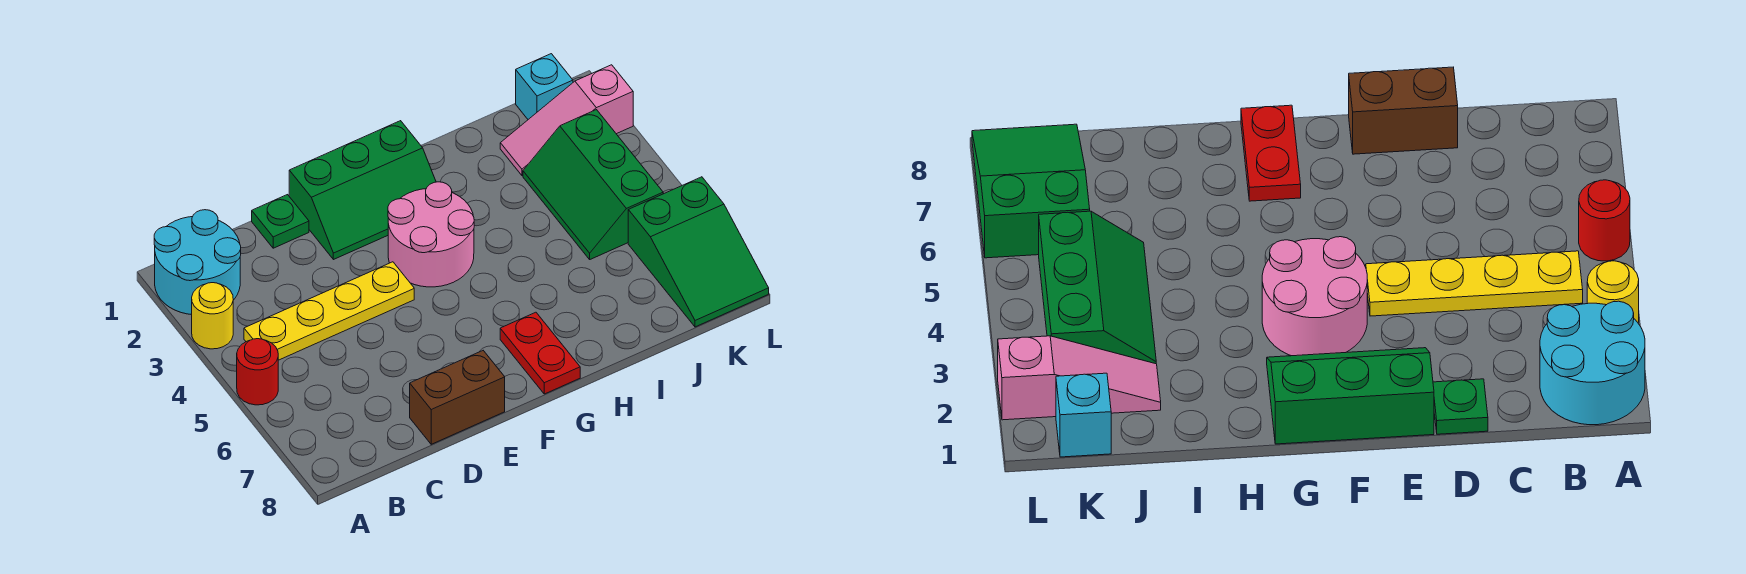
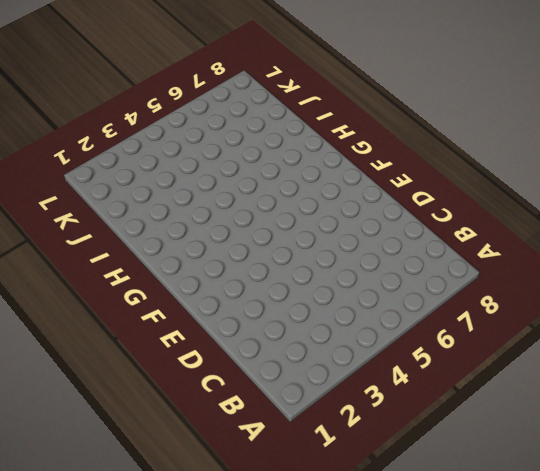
none -> cyan 2x2 round brick [154,210,241,315]
none -> yellow 1x1 round brick [192,283,233,349]
none -> red 1x1 round brick [237,339,278,405]

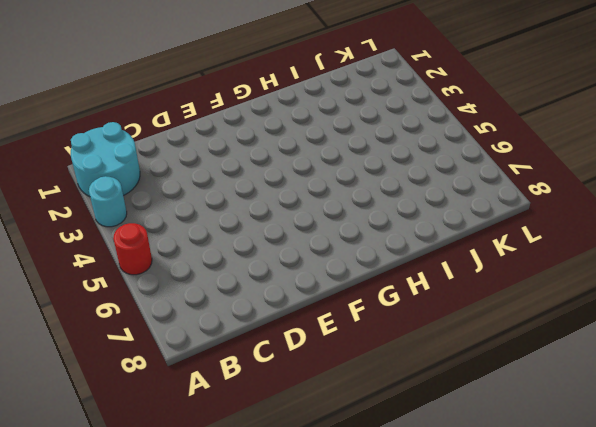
cyan 1x1 round brick [89,176,127,227] -> yellow 1x1 round brick [192,283,233,349]
none -> yellow 1x4 plate [244,262,414,360]
none -> green 1x1 plate [252,195,309,248]
none -> brown 1x2 brick [410,351,505,444]

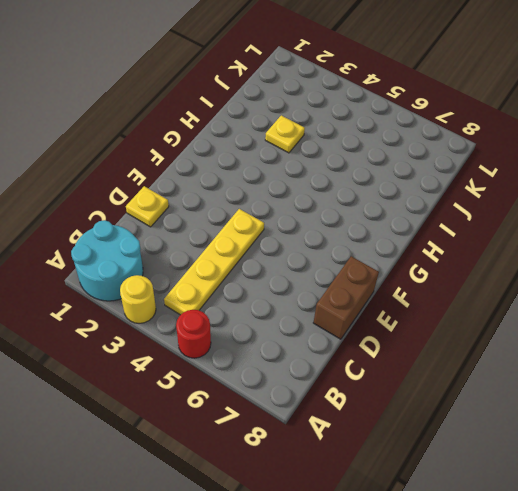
yellow 1x1 plate [126,186,169,227] -> green 1x1 plate [252,195,309,248]
yellow 1x1 plate [265,115,305,153] -> none
none -> green 2x3 slope [289,121,436,260]
none -> pink 2x2 round brick [388,182,474,287]
none -> red 1x2 plate [500,312,580,394]

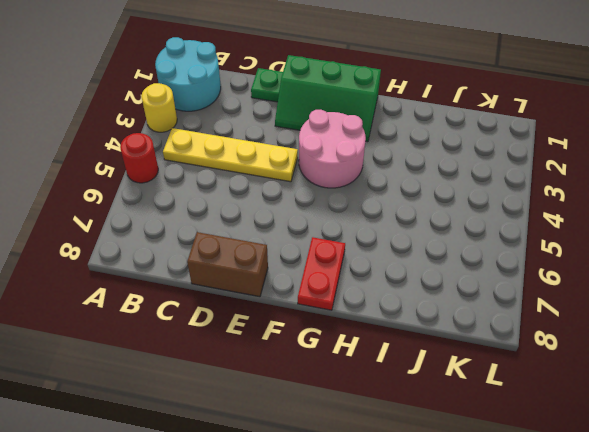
none -> pink 1x3 slope [500,65,633,176]
none -> green 2x3 slope [523,110,663,259]
none -> cyan 1x1 brick [516,54,573,119]

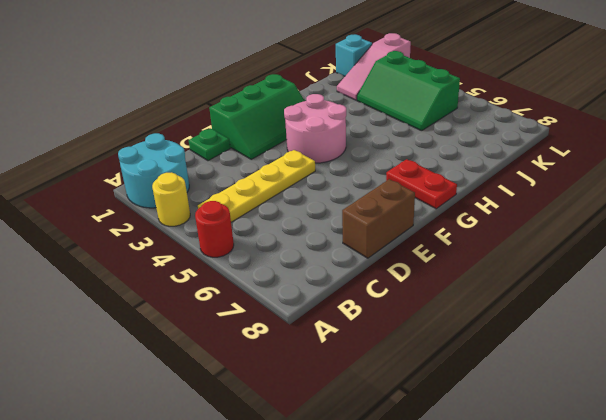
none -> green 2x3 slope [628,177,769,327]

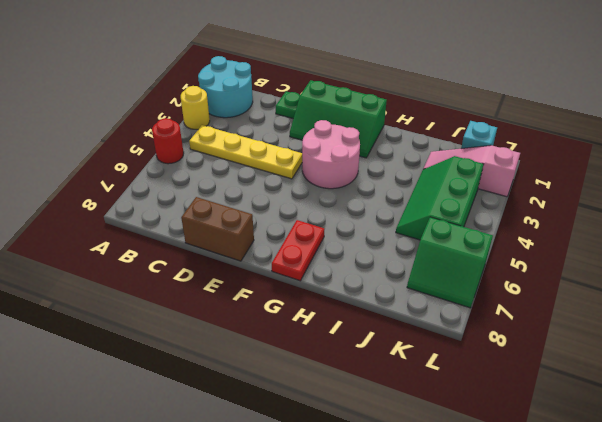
green 2x2 slope [407,217,493,308] -> green 2x3 slope [628,177,769,327]

